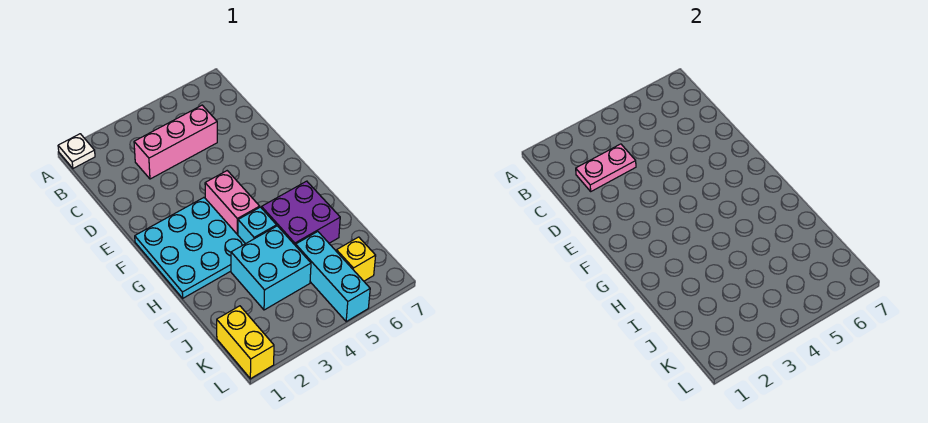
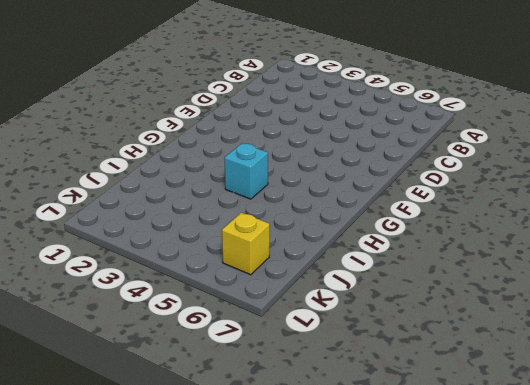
none -> white 1x1 plate [58,134,95,168]
none -> pink 1x3 brick [134,105,217,179]

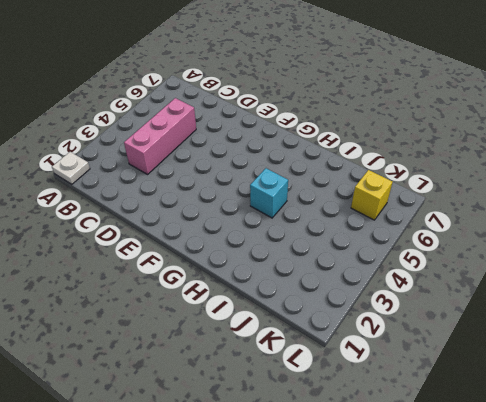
none -> cyan 3x3 plate [135,198,245,298]
none -> pink 1x2 brick [205,171,260,235]

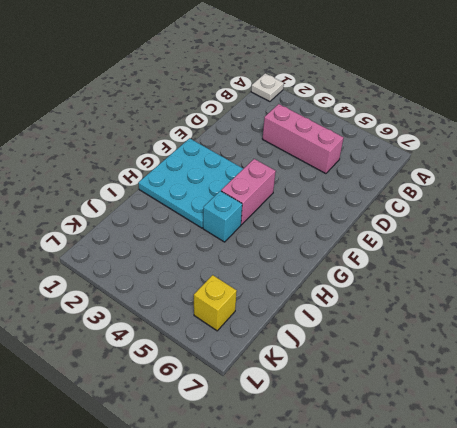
none -> purple 2x2 brick [262,181,340,246]
none -> cyan 2x2 brick [231,226,311,310]

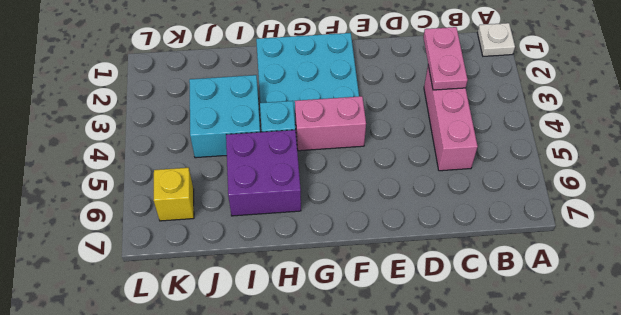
none -> cyan 1x3 brick [296,232,370,321]
none -> yellow 1x2 brick [217,306,274,379]

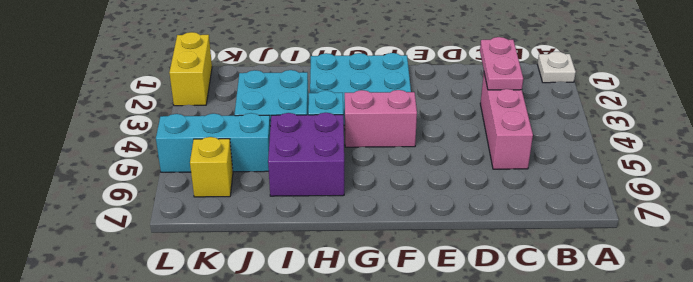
yellow 1x2 brick [169,32,212,106] -> yellow 1x2 brick turned to [217,306,274,379]

